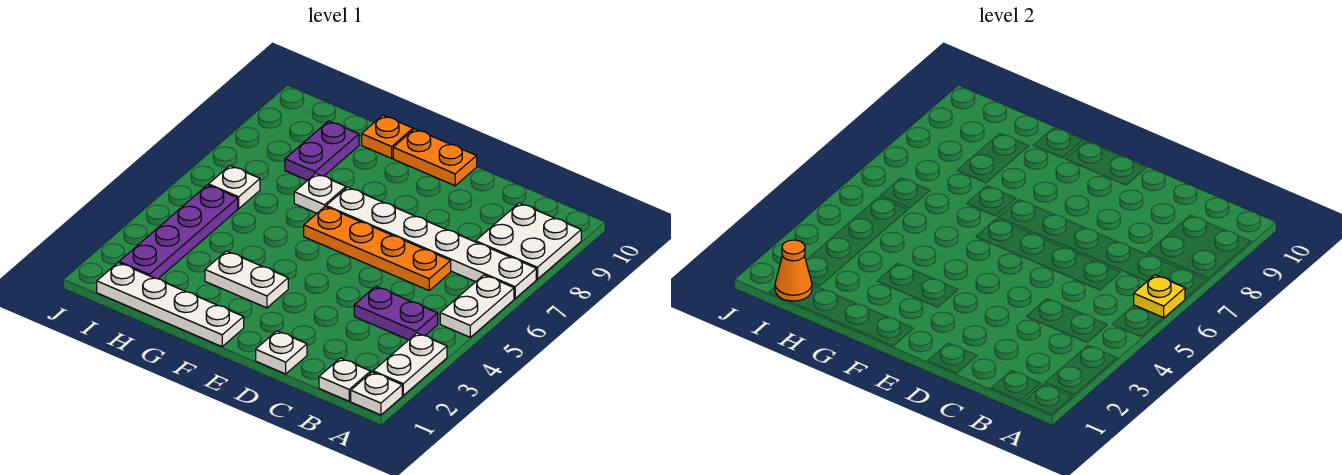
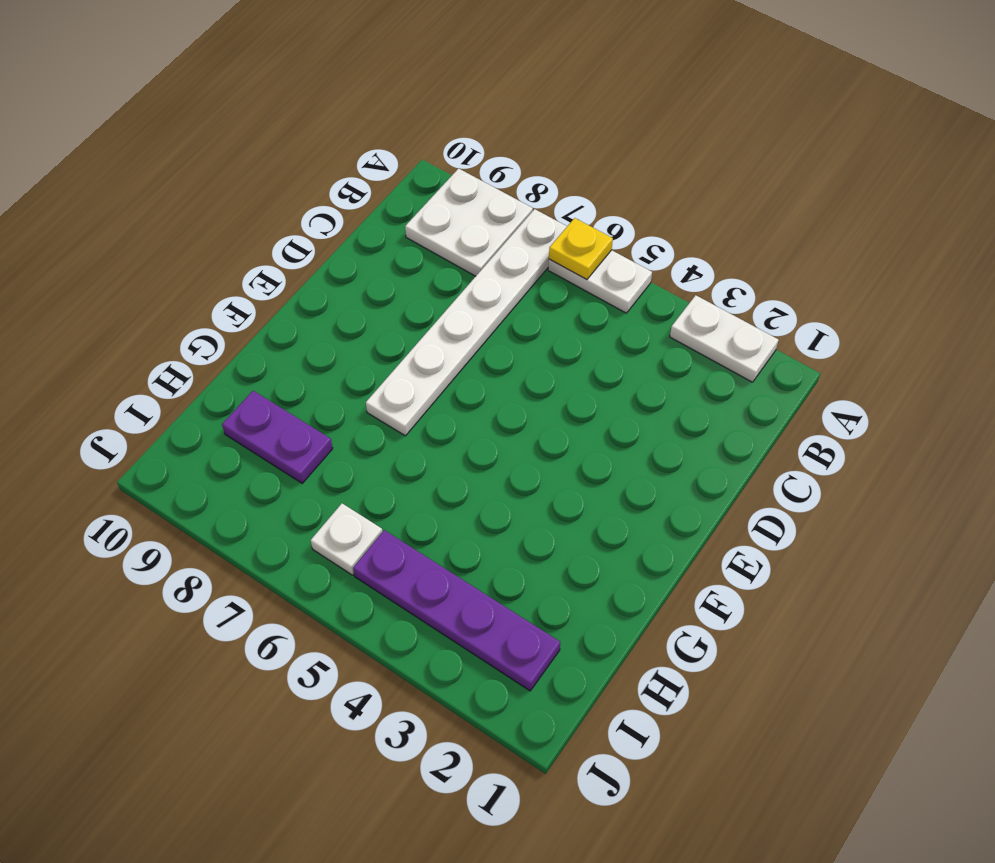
none -> white 1x1 plate [351,372,402,415]
none -> white 1x1 plate [319,358,371,401]
none -> purple 1x2 plate [354,286,438,340]

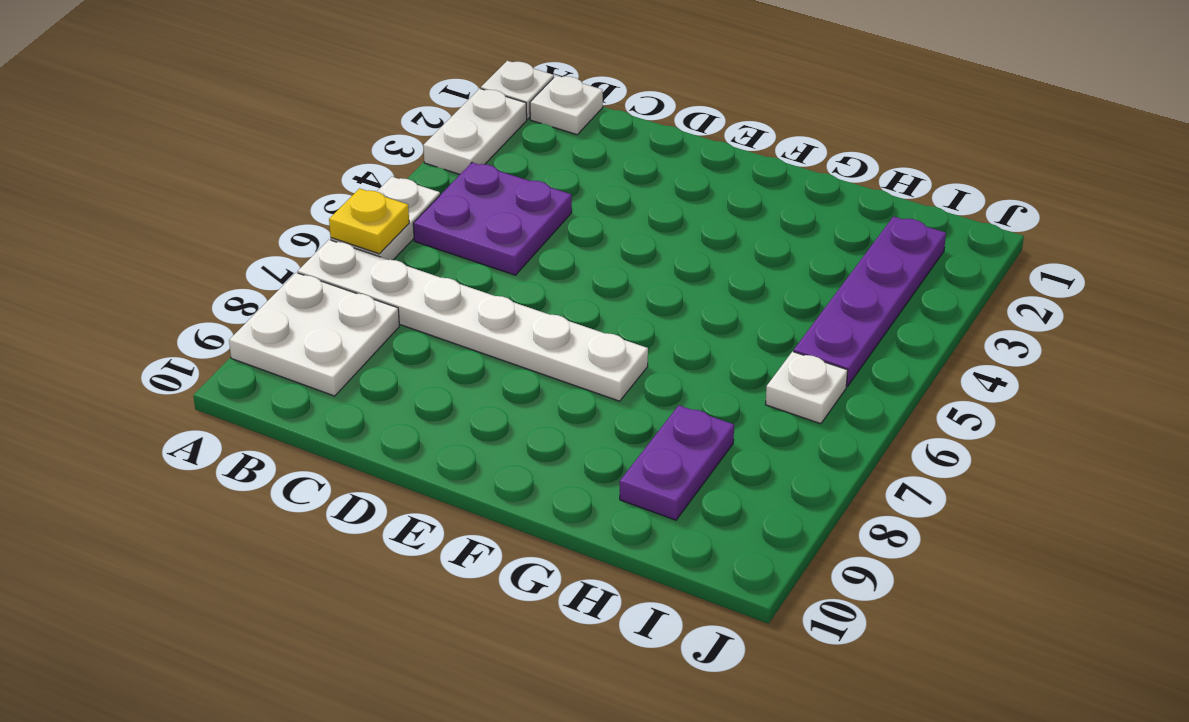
purple 2x2 plate [413,162,572,275] -> purple 1x2 plate [354,286,438,340]
none -> orange 1x4 plate [304,207,451,290]
none -> white 1x1 plate [256,331,307,374]
none -> orange 1x2 plate [393,129,477,186]

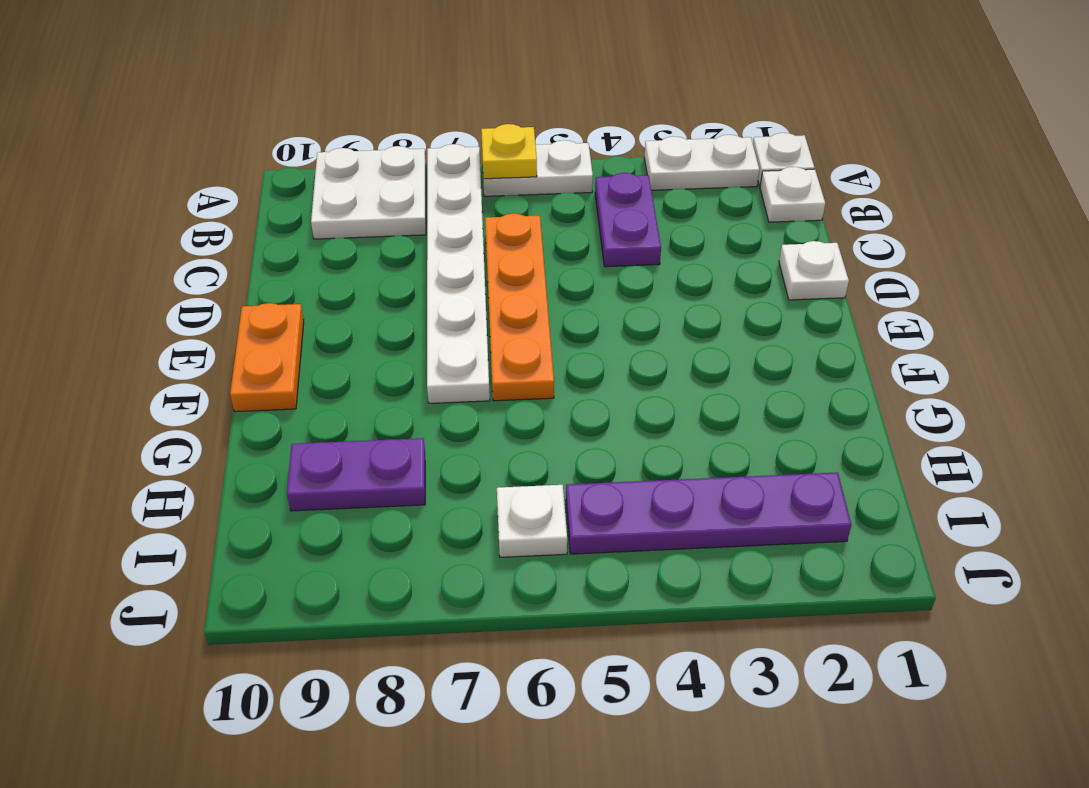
none -> white 1x4 plate [97,263,244,347]
none -> white 1x2 plate [205,251,288,308]
none -> white 1x1 plate [294,174,346,213]

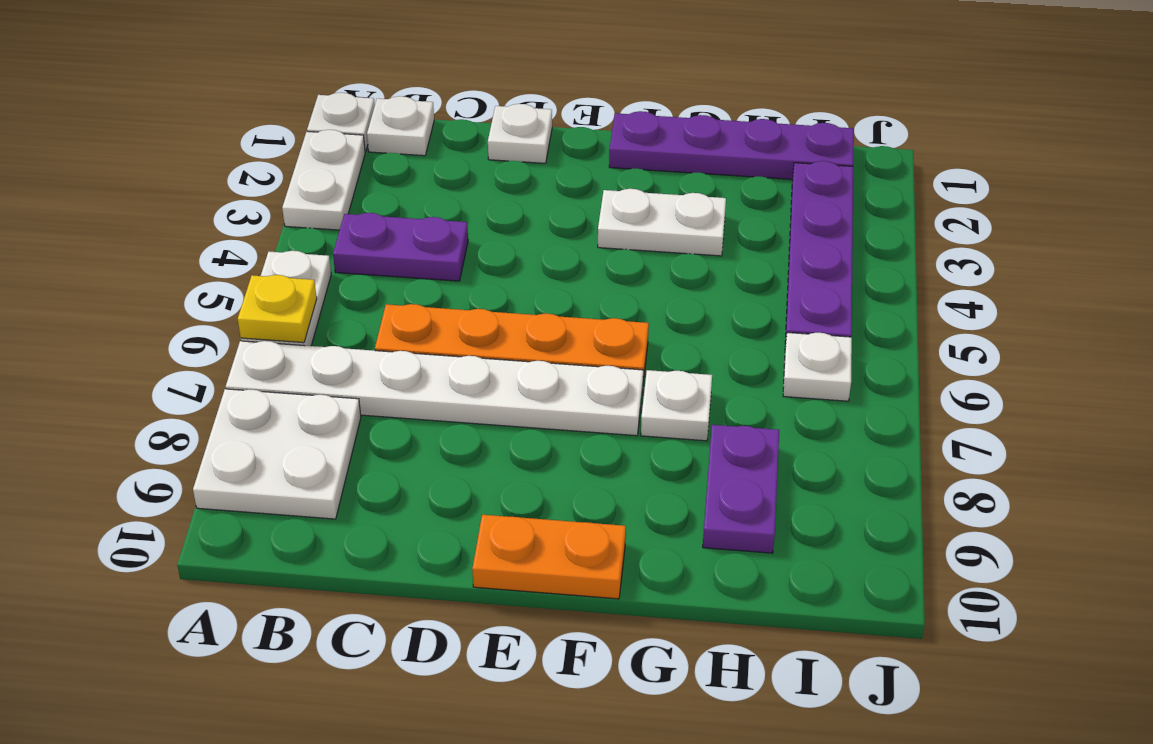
purple 1x4 plate [609,111,854,179] -> white 1x4 plate [97,263,244,347]
none -> orange 1x1 plate [362,115,413,158]
none -> orange 1x1 cone [775,240,812,301]

